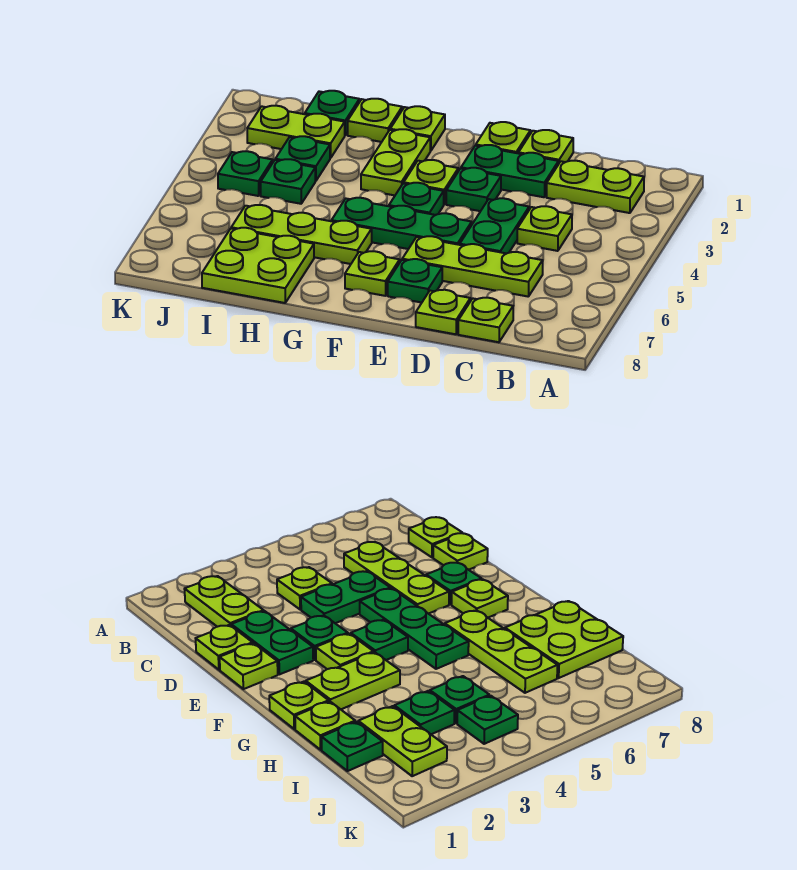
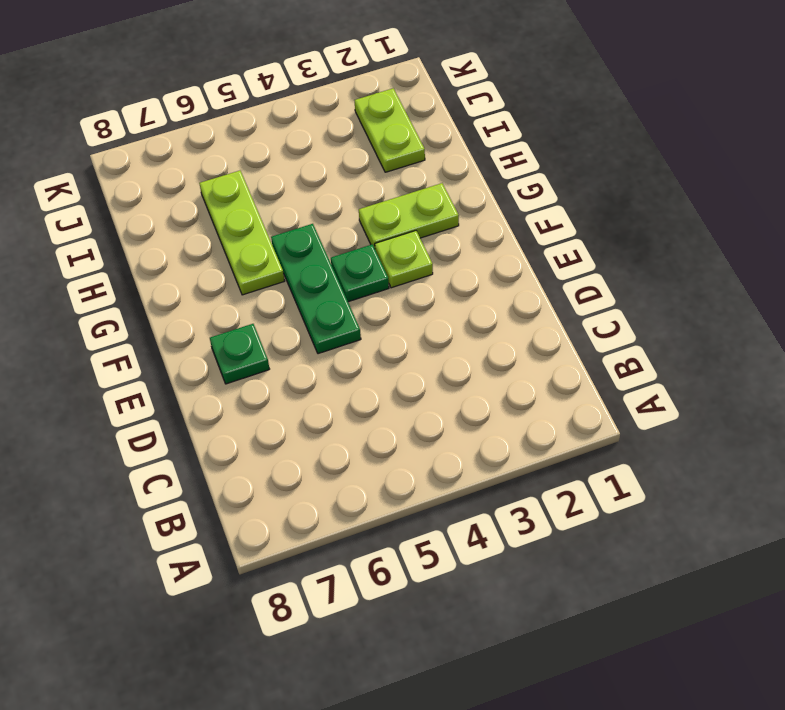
none -> lime 1x2 plate [547,161,644,213]
none -> lime 1x1 plate [517,206,572,251]
none -> lime 1x3 plate [402,236,543,297]

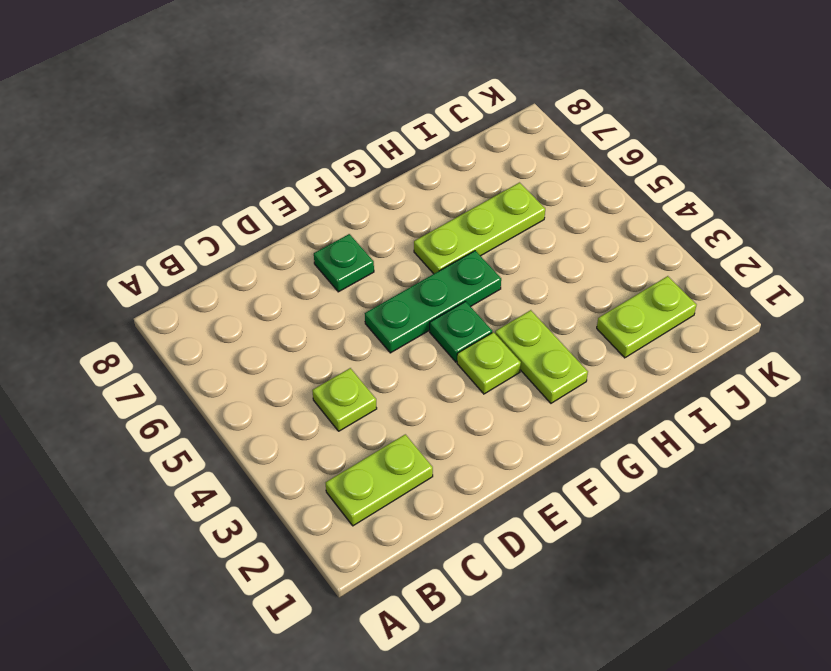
none -> lime 1x3 plate [402,236,543,297]
none -> lime 1x1 plate [458,298,513,342]
none -> lime 1x1 plate [519,130,573,163]

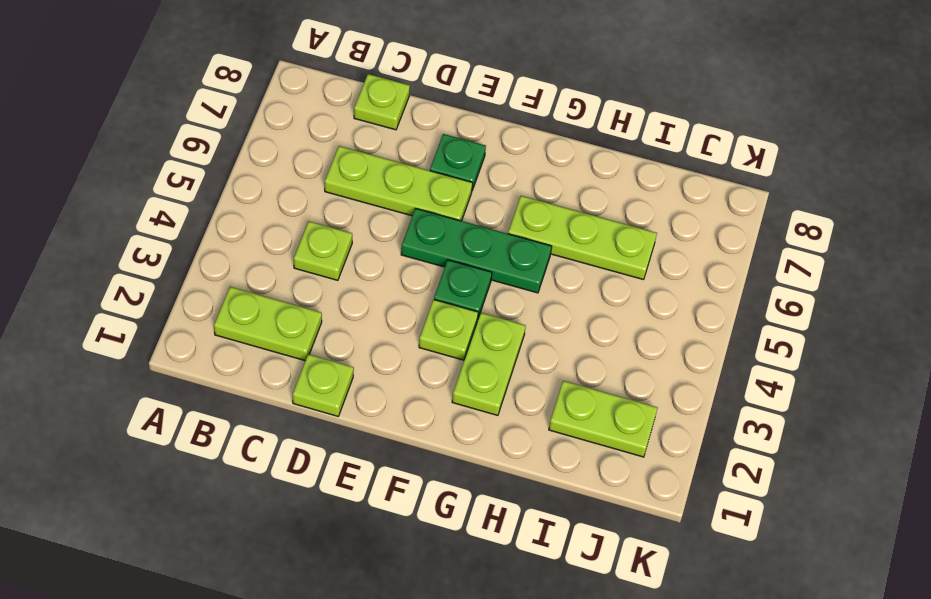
none -> green 1x2 plate [461,145,559,197]
none -> green 1x2 plate [460,198,529,254]
none -> lime 1x1 plate [416,290,470,334]

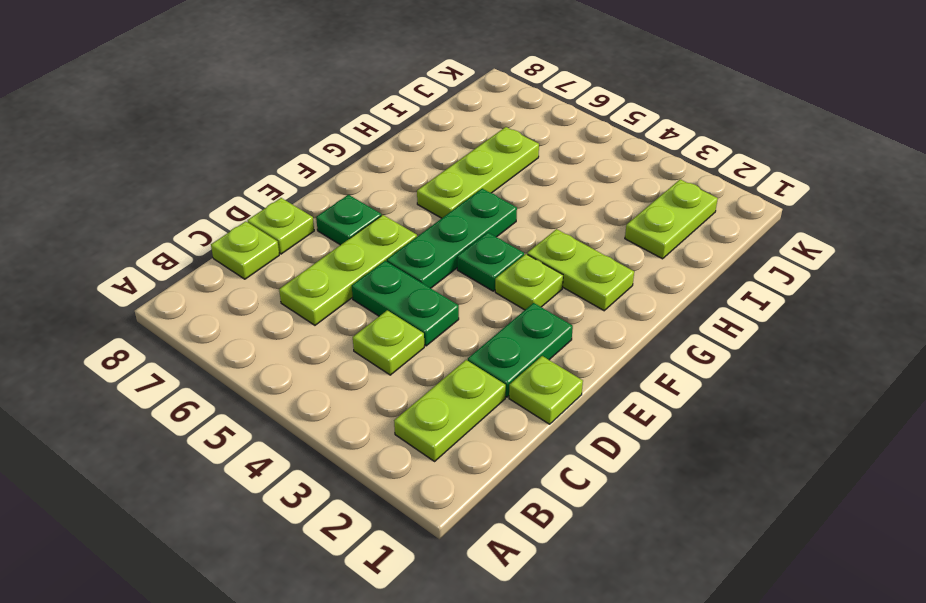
none -> lime 1x1 plate [476,122,530,153]
none -> green 1x1 plate [446,168,501,211]
none -> lime 1x1 plate [345,251,400,296]

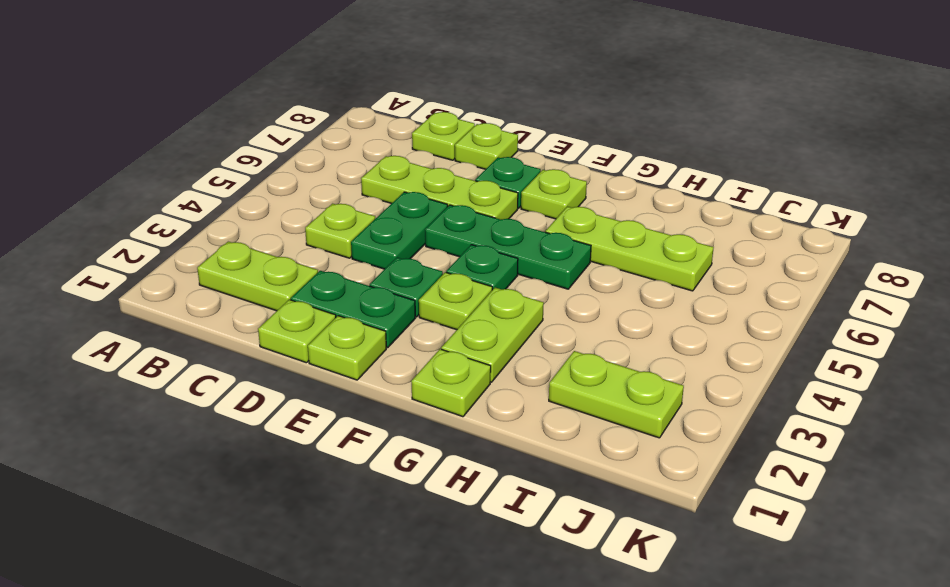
none -> lime 1x1 plate [348,99,402,142]
none -> lime 2x2 plate [202,228,314,303]
none -> green 1x1 plate [305,91,359,135]

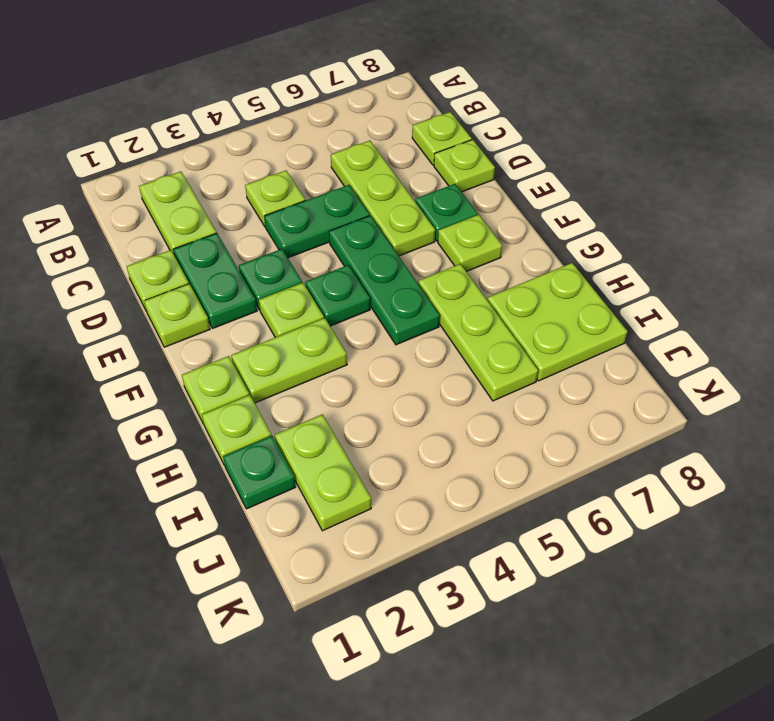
none -> green 1x1 plate [275,136,330,181]
none -> green 1x1 plate [261,159,315,204]
none -> green 1x1 plate [218,151,273,196]

